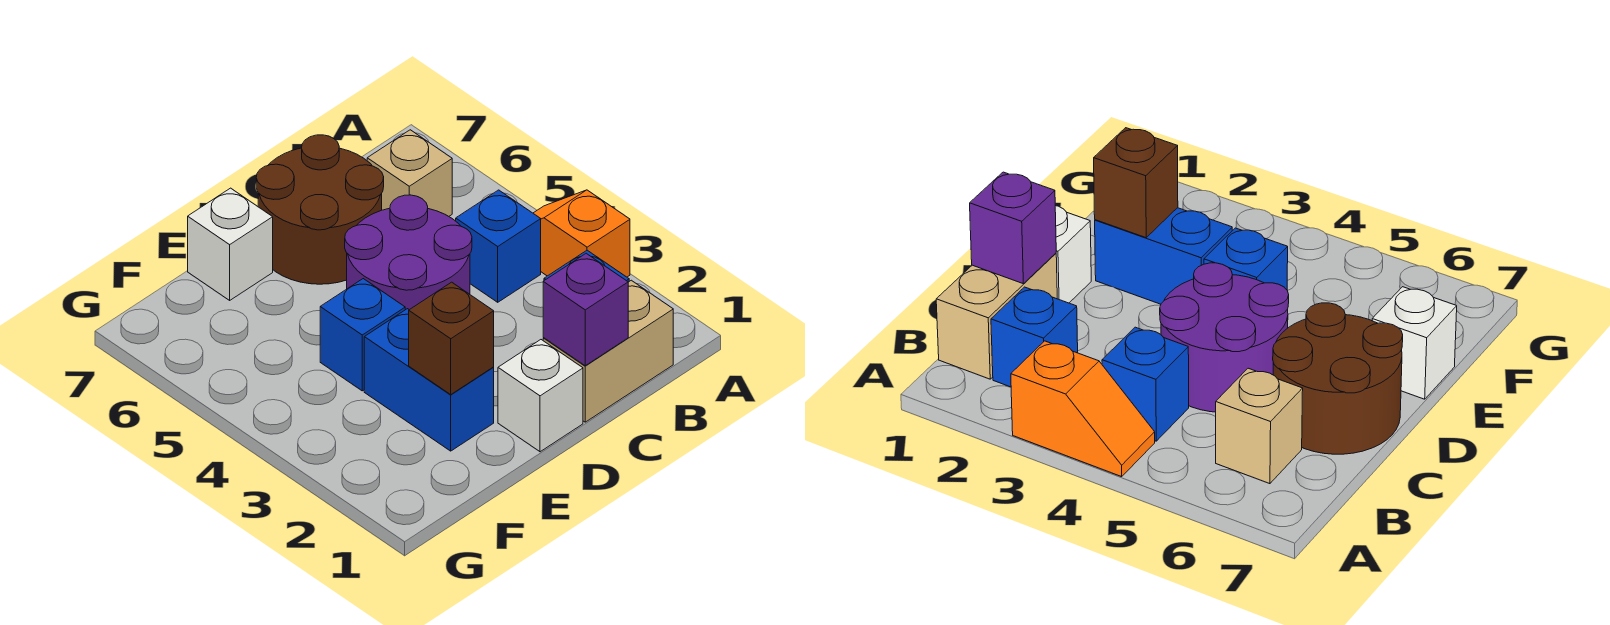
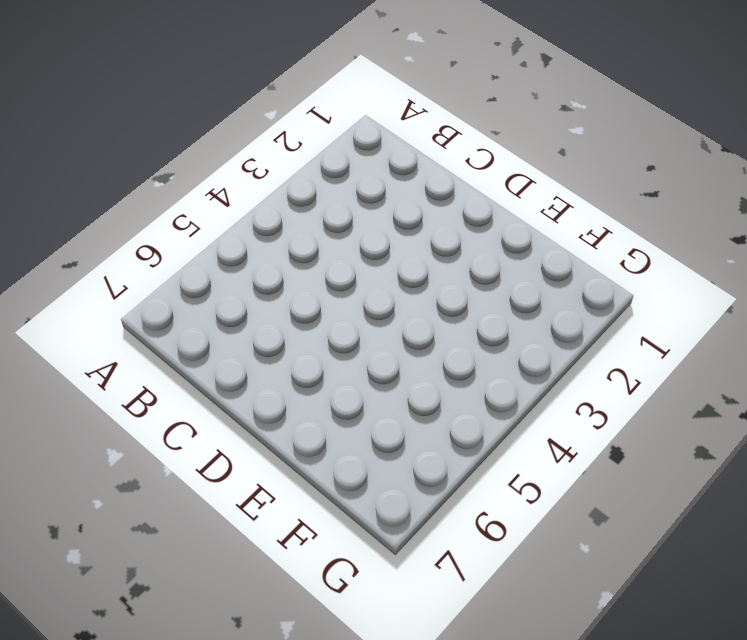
none -> orange 1x2 slope [533,190,630,277]
none -> tan 1x2 brick [543,280,673,422]
none -> blue 1x1 brick [991,287,1078,387]

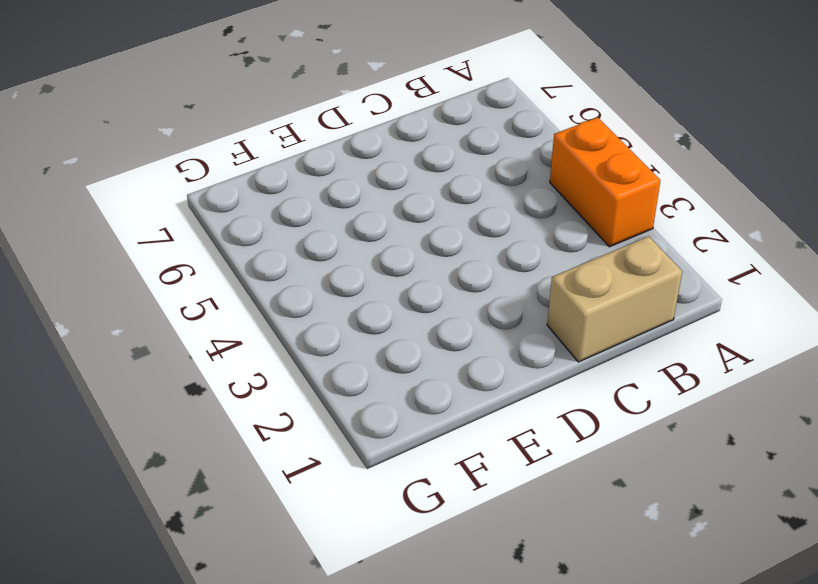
orange 1x2 brick [550,117,661,247] -> orange 1x2 slope [533,190,630,277]
none -> blue 1x1 brick [991,287,1078,387]
none -> blue 1x1 brick [456,190,541,302]
none -> tan 1x1 brick [367,130,452,216]

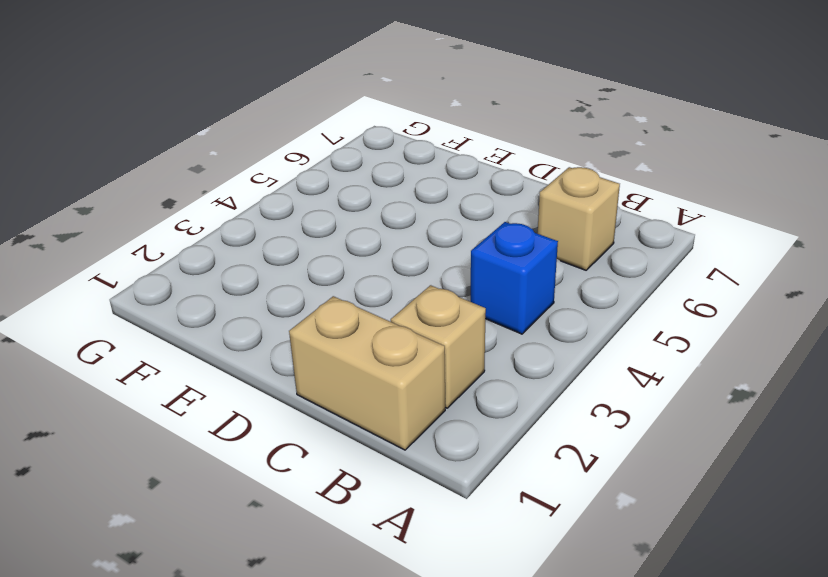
tan 1x1 brick [391,285,486,408] -> blue 1x1 brick [991,287,1078,387]
none -> orange 1x2 slope [533,190,630,277]
none -> purple 2x2 round brick [345,195,472,310]
none -> brown 2x2 round brick [256,135,384,284]

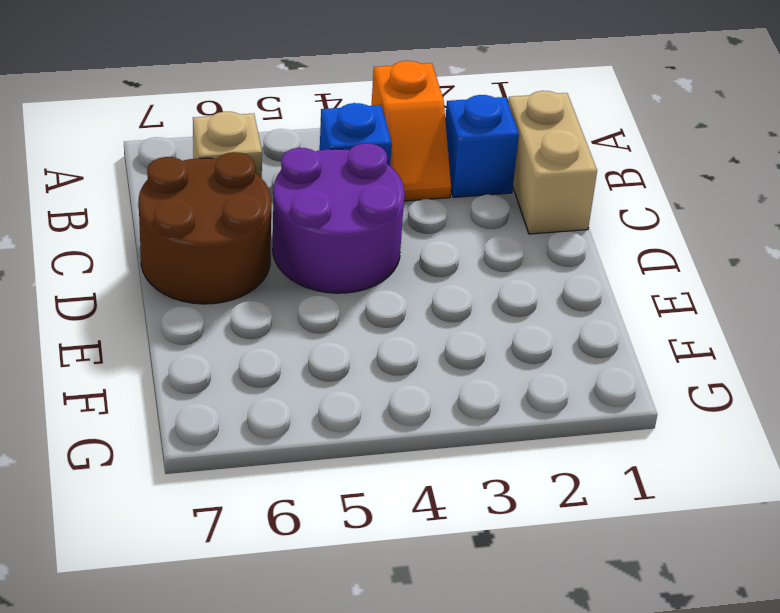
orange 1x2 slope [372,61,451,201] -> orange 1x2 slope turned to [533,190,630,277]
none -> white 1x1 brick [498,340,583,452]
none -> blue 1x2 brick [364,309,494,451]
none -> blue 1x1 brick [320,279,405,391]

